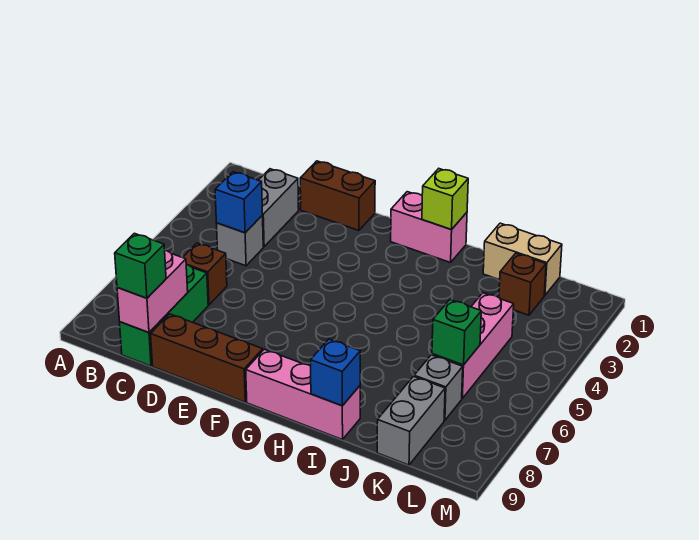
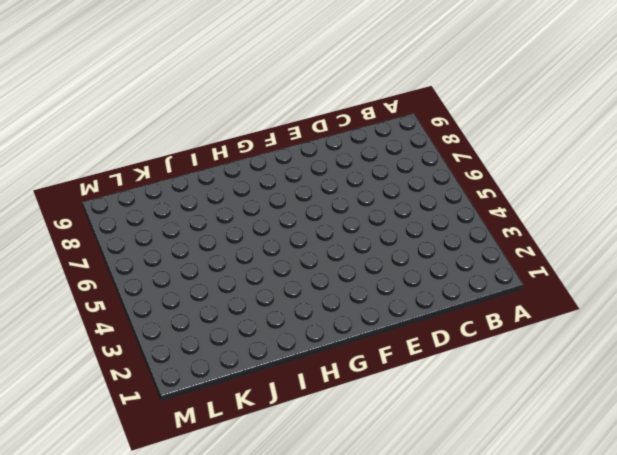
none -> grey 1x2 brick [259,169,299,247]
none -> grey 1x1 brick [216,215,263,266]
none -> brown 1x1 brick [183,243,227,305]

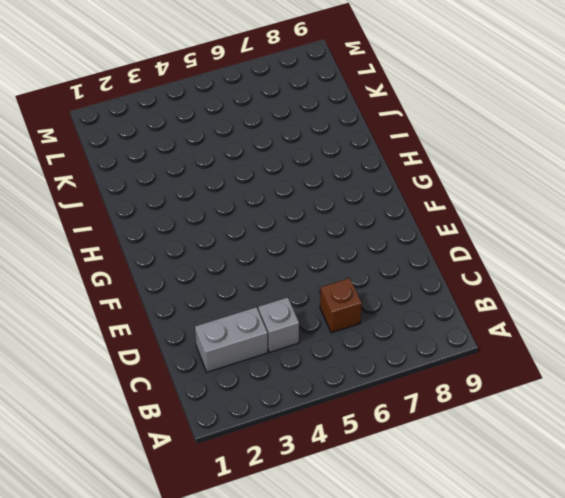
none -> green 1x3 brick [120,265,208,366]
none -> brown 1x2 brick [300,161,375,231]
none -> brown 1x3 brick [151,314,263,402]

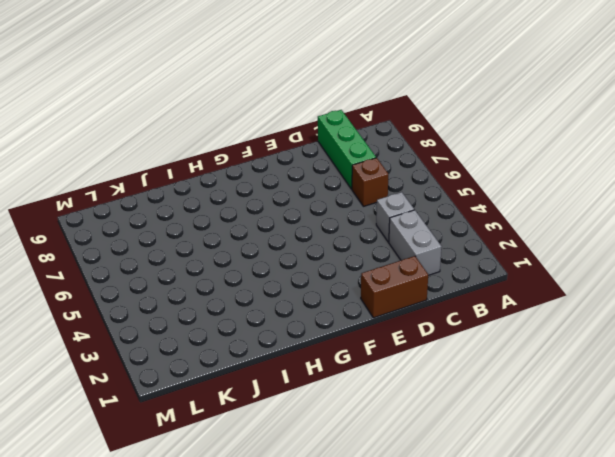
none -> brown 1x3 brick [151,314,263,402]
none -> pink 1x2 brick [391,192,467,263]
none -> pink 1x3 brick [246,349,360,440]

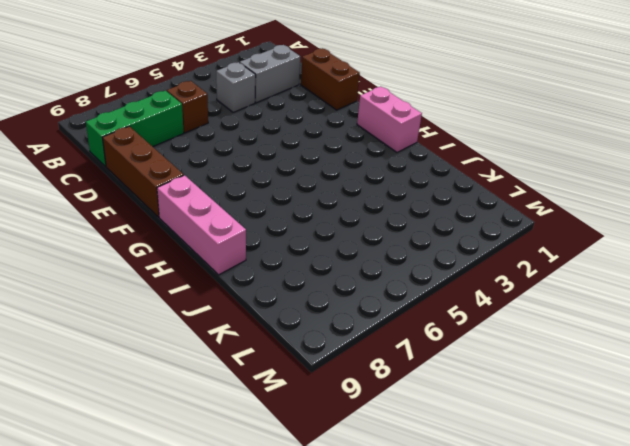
none -> tan 1x2 brick [483,223,562,295]
none -> brown 1x1 brick [499,253,546,315]
none -> pink 1x3 brick [432,293,514,398]

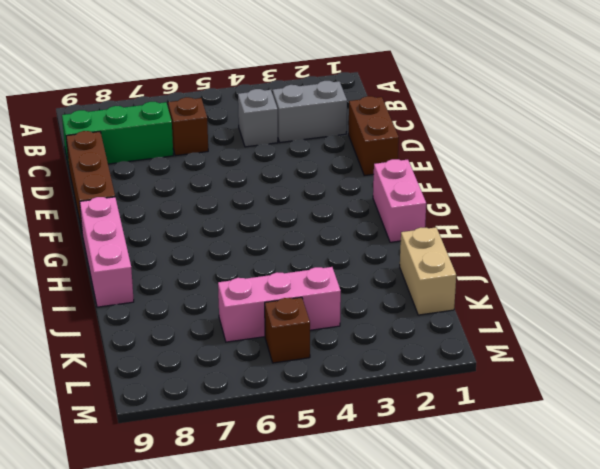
brown 1x1 brick [265,297,310,363] -> brown 1x1 brick moved to [499,253,546,315]
none -> grey 1x1 brick [414,355,463,420]
none -> grey 1x2 brick [377,377,445,465]
none -> blue 1x1 brick [215,172,263,233]

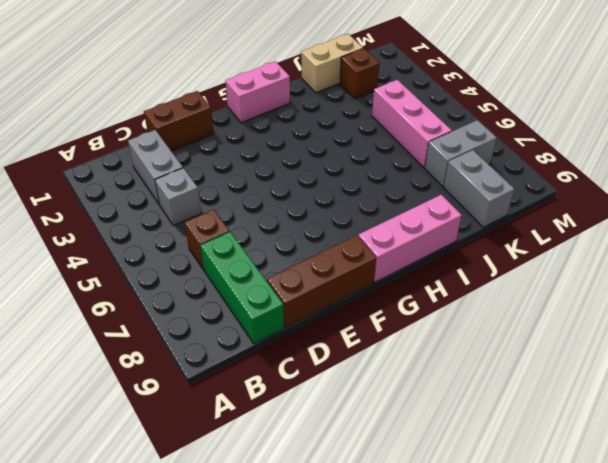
grey 1x2 brick [425,120,497,187] -> grey 1x1 brick [414,355,463,420]
none -> blue 1x1 brick [215,172,263,233]
none -> pink 1x2 brick [117,251,188,333]
none -> lime 1x1 brick [422,169,468,230]

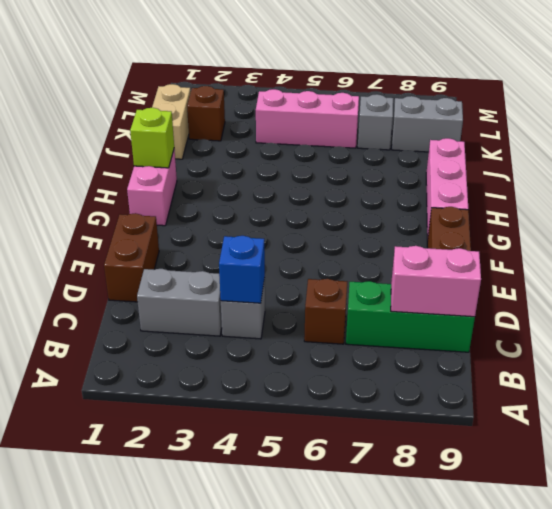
none -> blue 1x1 brick [311,339,360,406]
none -> green 1x1 brick [432,300,481,365]
none -> green 1x1 brick [115,233,166,298]

